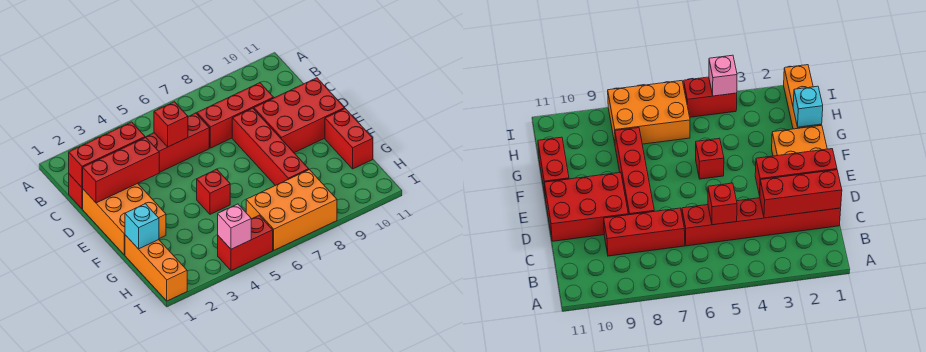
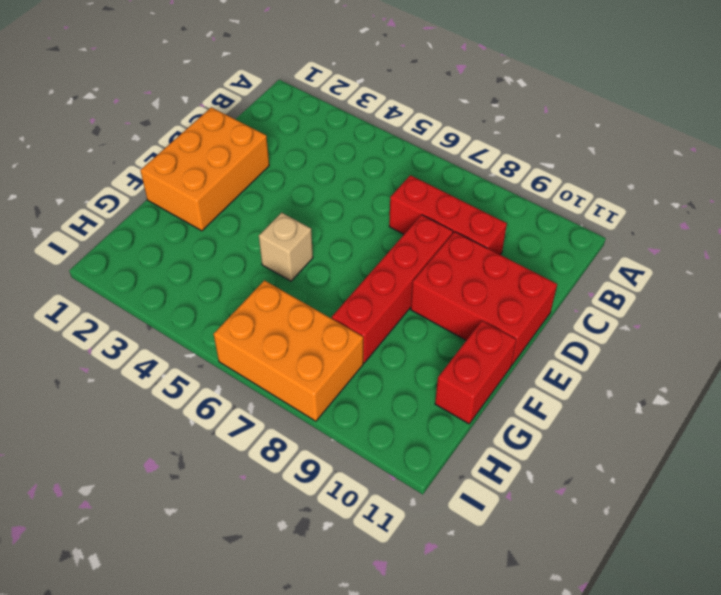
tan 1x1 brick [259,213,313,281] -> red 1x1 brick [197,169,230,214]
none -> red 1x6 brick [69,113,209,209]
none -> orange 1x3 brick [125,235,187,301]
none -> red 1x2 brick [218,215,273,271]

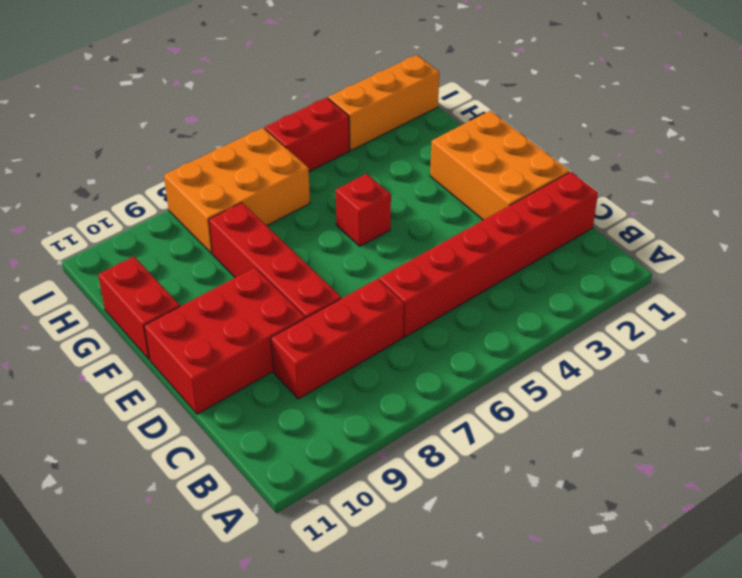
orange 1x3 brick [328,55,439,150] -> orange 1x3 brick turned to [125,235,187,301]
none -> red 1x3 brick [69,122,145,187]
none -> red 1x1 brick [154,102,188,147]
none -> red 1x3 brick [82,137,159,203]

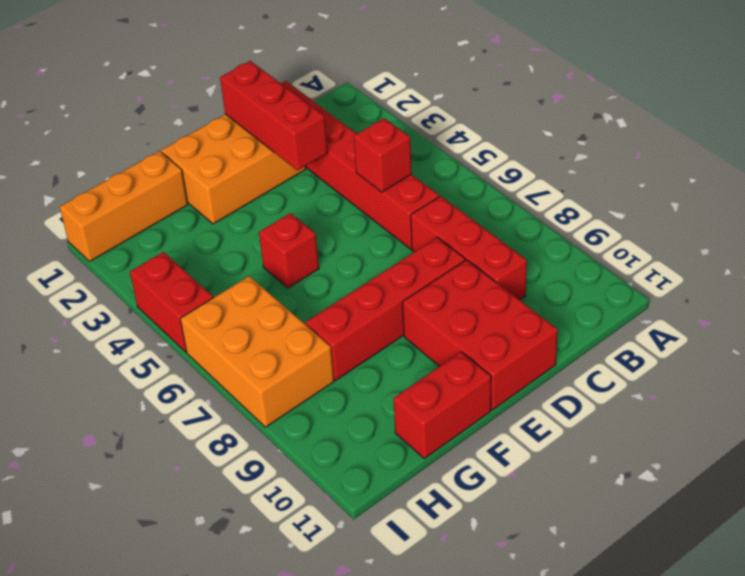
none -> red 1x3 brick [69,122,145,187]
none -> cyan 1x1 brick [125,204,159,249]
none -> pink 1x1 brick [218,204,251,249]

